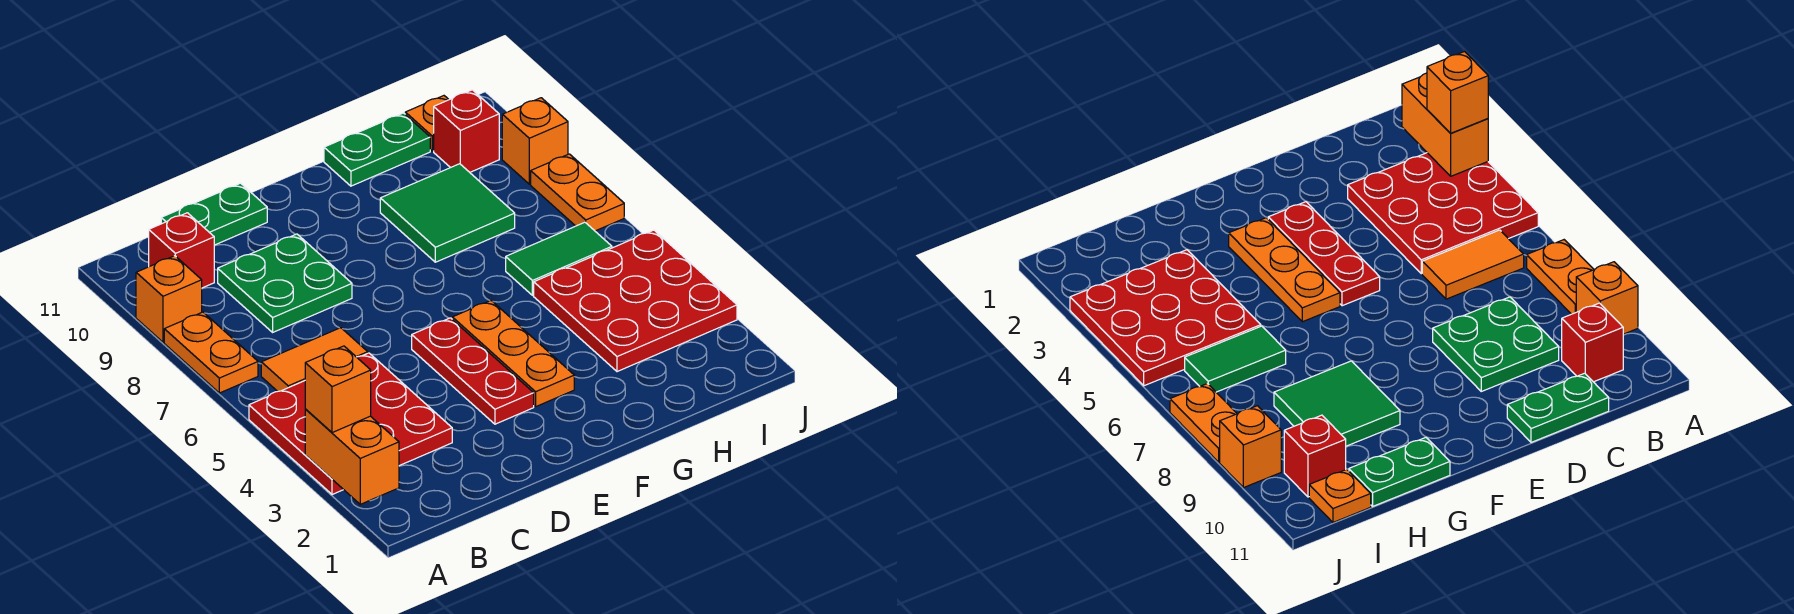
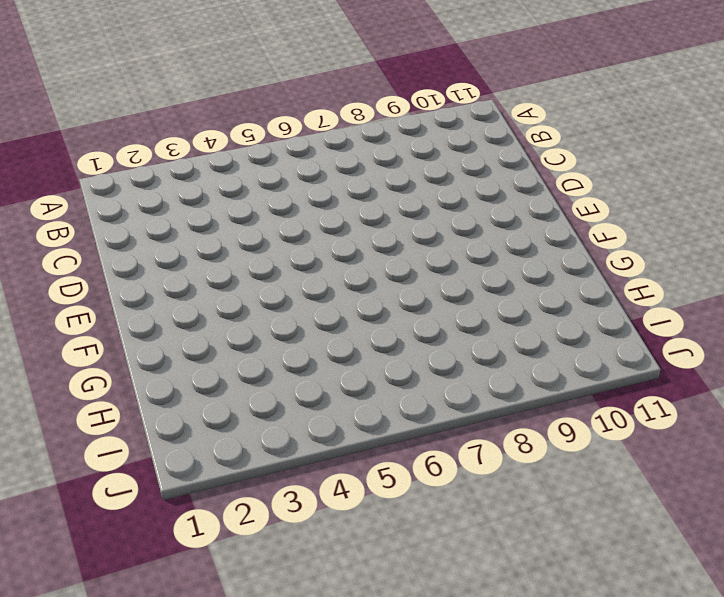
none -> red 3x3 plate [249,353,452,495]
none -> orange 1x2 plate [164,312,258,393]
none -> orange 1x1 brick [136,256,202,342]

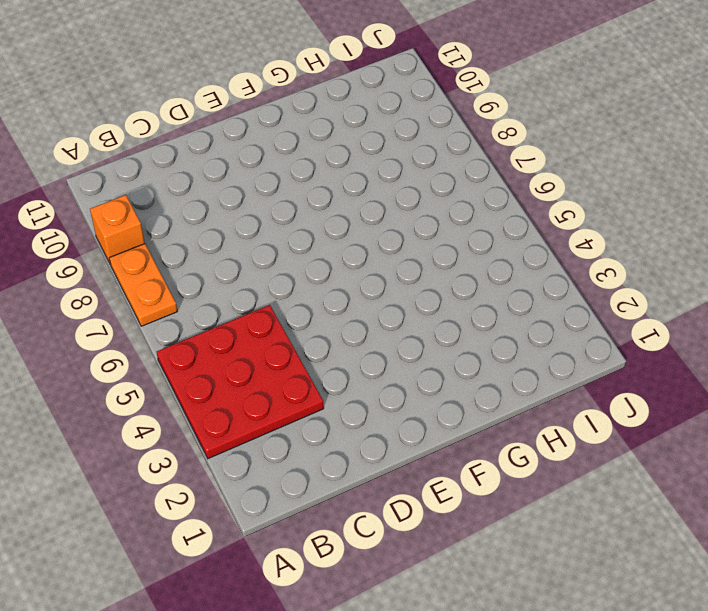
none -> orange 1x2 tile [261,328,368,391]
none -> red 1x1 brick [149,213,214,288]
none -> green 2x2 plate [218,234,352,332]

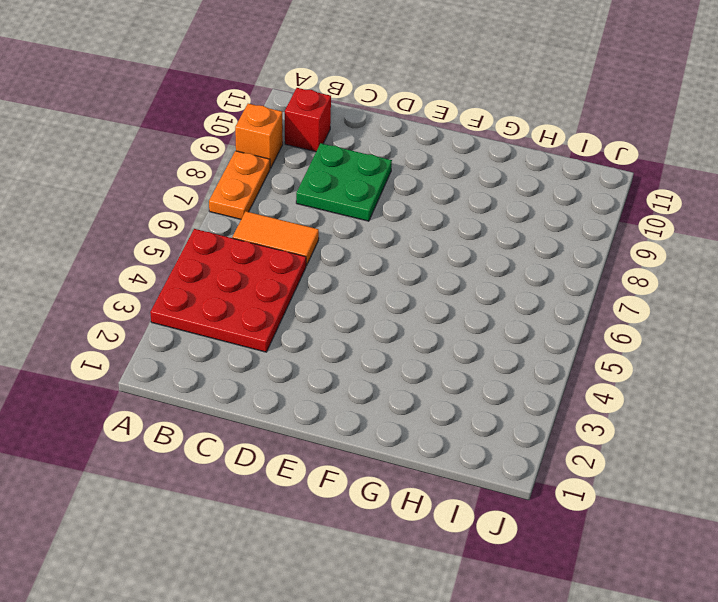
none -> green 1x2 plate [161,183,267,245]
none -> red 1x3 plate [412,318,534,424]
none -> orange 1x3 plate [452,301,574,406]

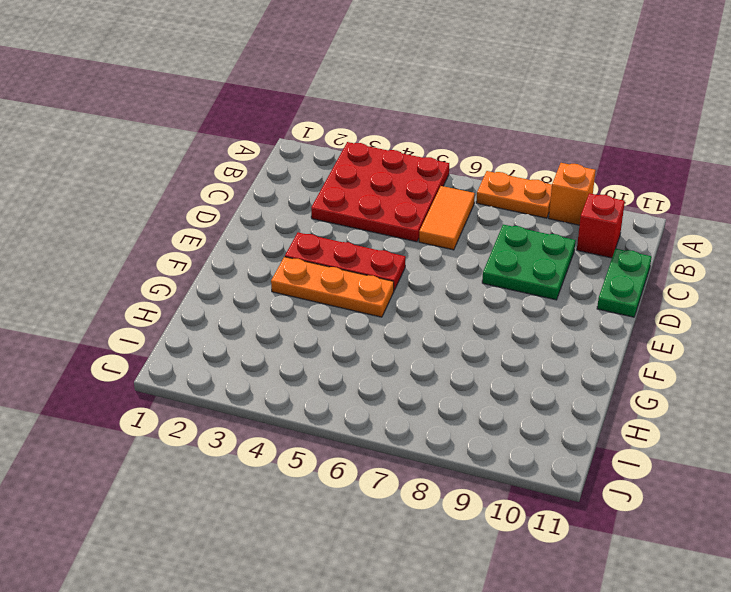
none -> green 2x2 tile [380,164,515,262]
none -> green 1x2 plate [324,113,430,186]
none -> red 3x3 plate [534,230,737,372]

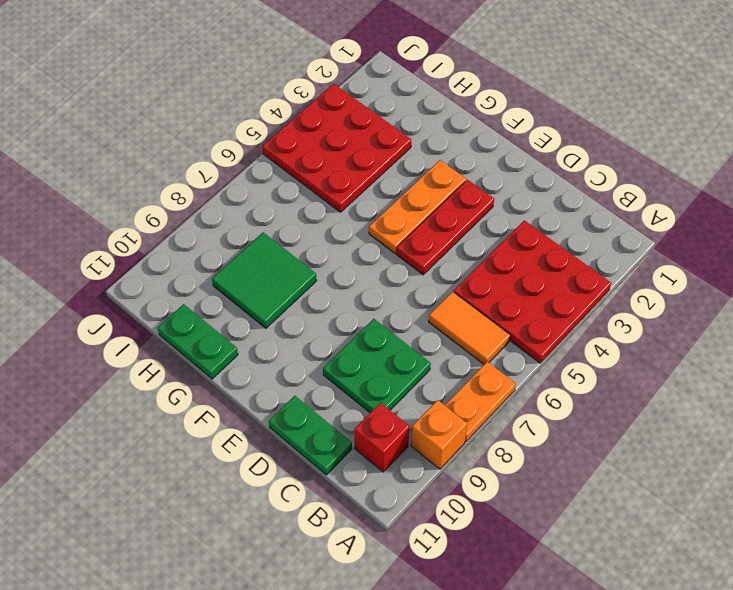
none -> green 1x2 tile [506,222,612,295]
none -> red 1x1 brick [434,90,499,172]
none -> orange 1x1 plate [405,96,449,151]

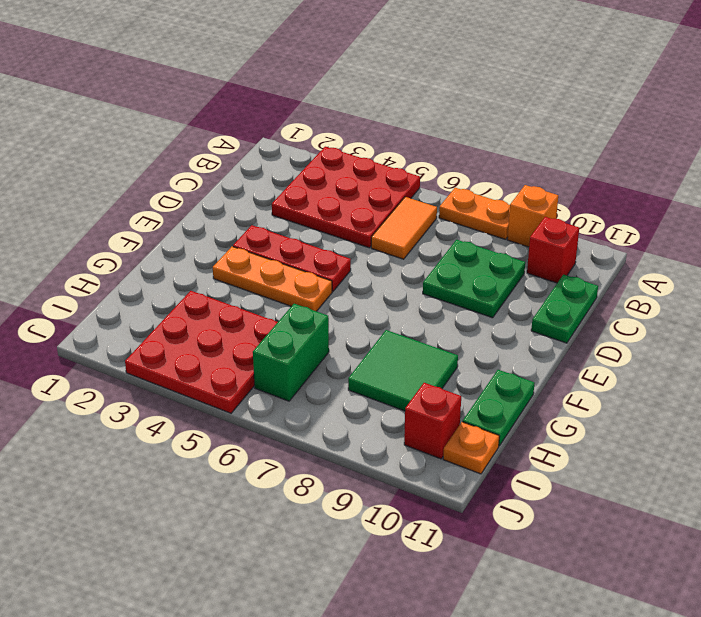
green 1x2 brick [253,304,329,401] -> green 1x2 tile [506,222,612,295]
none -> orange 1x2 plate [531,154,624,231]
none -> orange 1x1 brick [502,98,568,184]
none -> orange 1x2 brick [305,409,399,504]

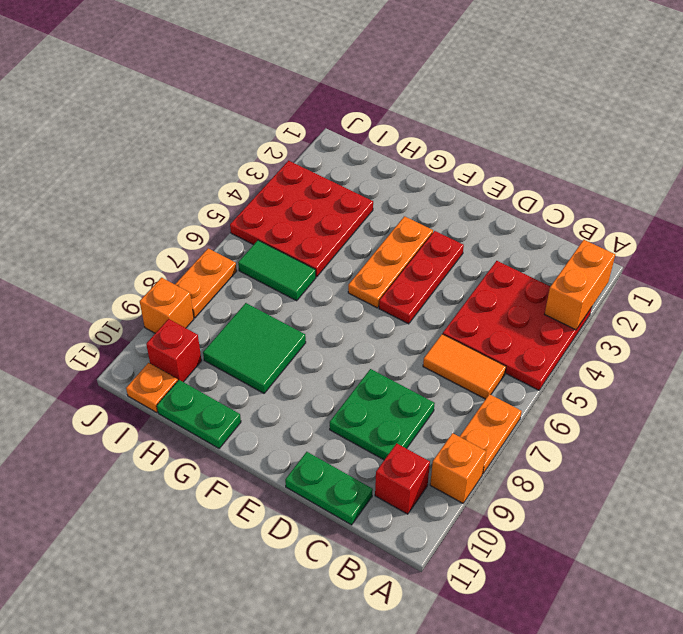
none -> orange 1x1 brick [305,346,371,433]

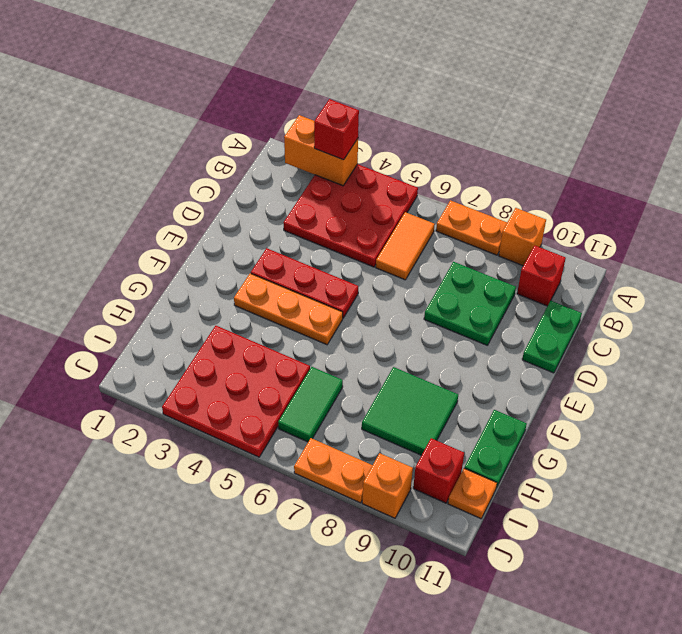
red 1x1 brick [314,99,359,160] -> orange 1x1 brick [305,346,371,433]

